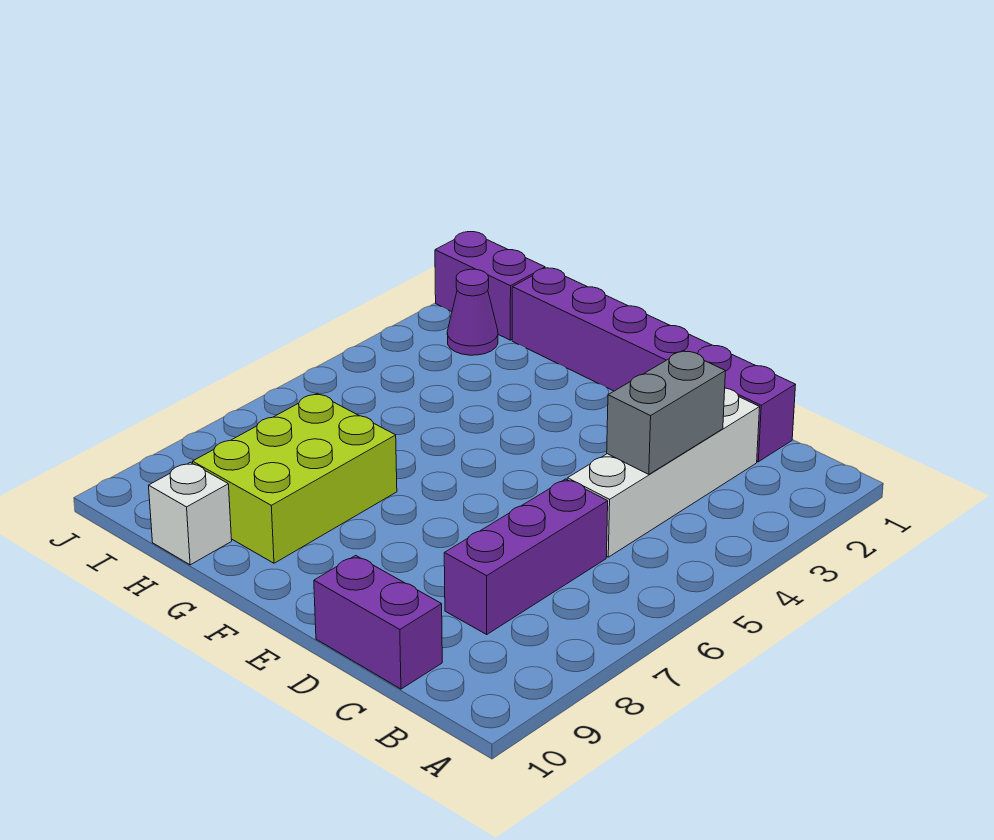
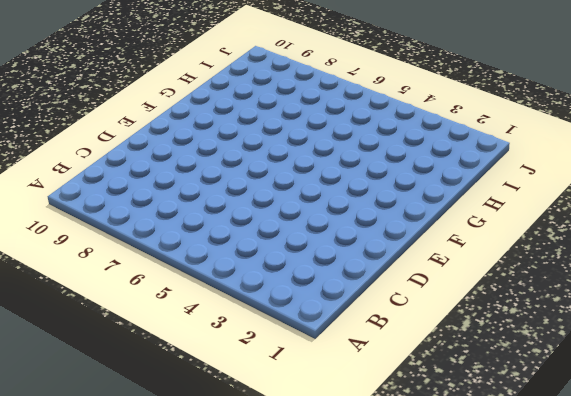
none -> purple 1x6 brick [512,268,796,462]
none -> white 1x4 brick [567,388,760,557]

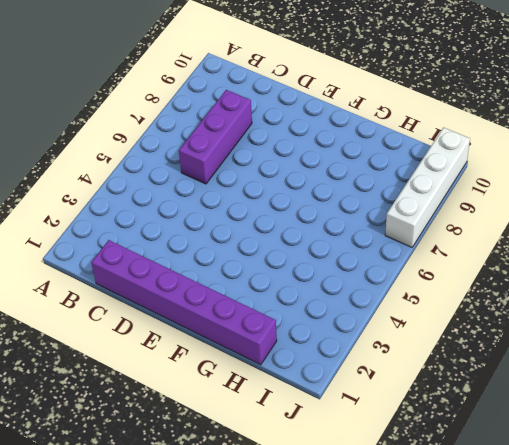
white 1x4 brick [385,128,470,247] -> white 1x4 brick moved to [567,388,760,557]
none -> purple 1x2 brick [314,555,442,689]
none -> lime 2x3 brick [193,393,397,563]

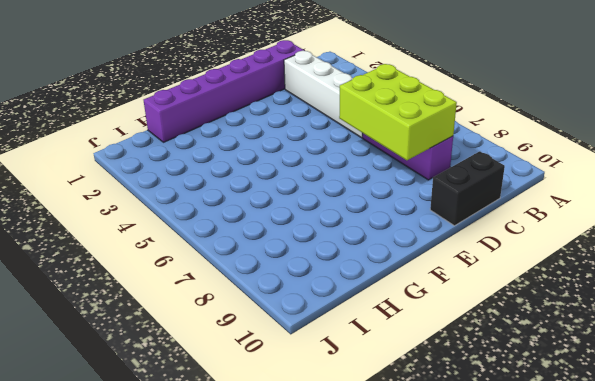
lime 2x3 brick [339,64,457,160] -> lime 2x3 brick moved to [193,393,397,563]
black 1x2 brick [430,151,505,226] -> purple 1x2 brick [314,555,442,689]
none -> white 1x1 brick [149,462,232,565]
none -> purple 1x2 brick [435,232,545,340]

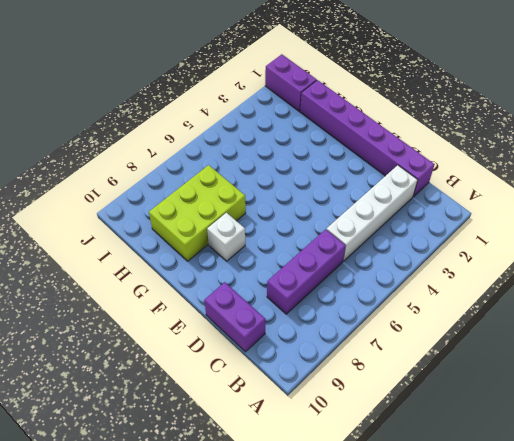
white 1x1 brick [207,213,245,261] -> white 1x1 brick moved to [149,462,232,565]
none -> purple 1x1 cone [447,269,498,355]
none -> grey 1x2 brick [607,351,725,474]

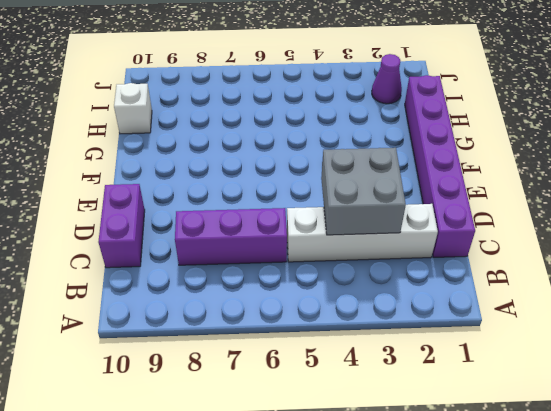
grey 2x2 brick [321,148,406,235] -> grey 1x2 brick [607,351,725,474]
none -> lime 2x3 brick [193,393,397,563]
none -> purple 1x2 brick [435,232,545,340]

